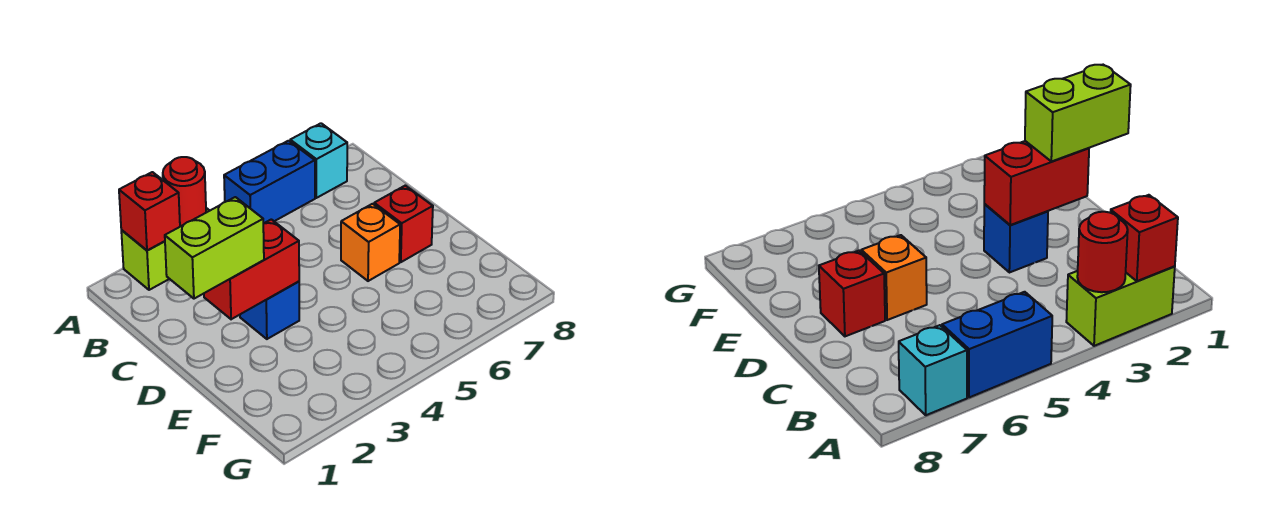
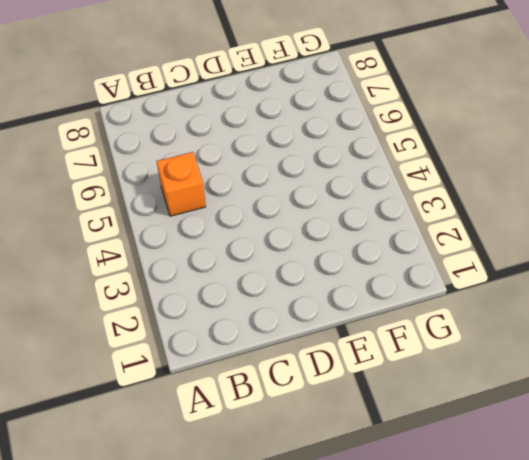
orange 1x1 brick [156,152,206,216] -> orange 1x1 brick moved to [341,204,400,281]
none -> lime 1x2 brick [121,208,210,290]
none -> blue 1x2 brick [224,141,315,224]

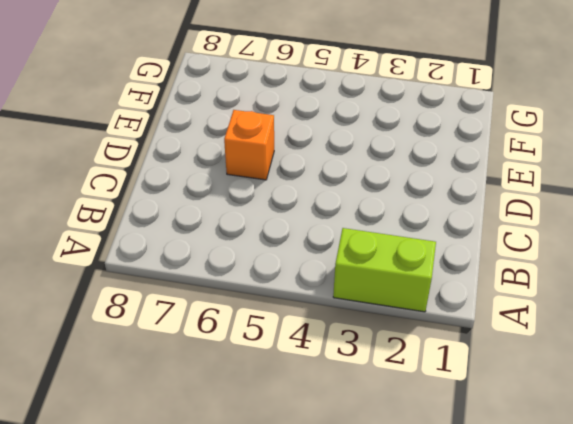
none -> blue 1x2 brick [224,141,315,224]
none -> cyan 1x1 brick [290,123,347,198]

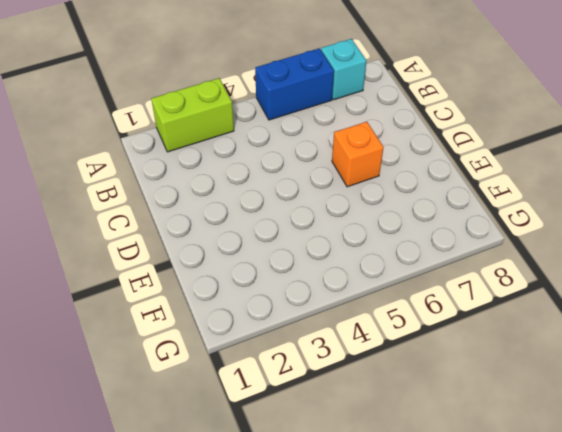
none -> blue 1x1 brick [240,281,299,339]
none -> red 1x1 brick [374,186,433,262]

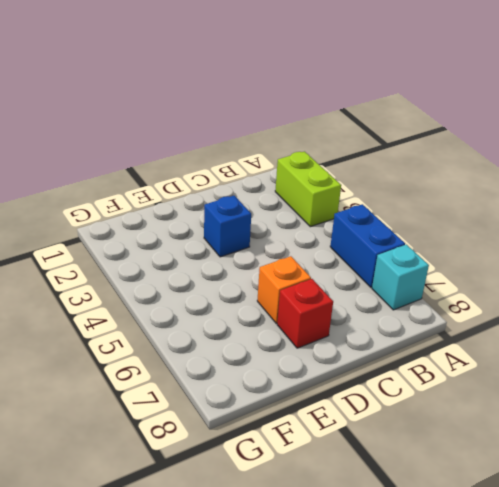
none -> red 1x1 brick [119,172,180,251]
none -> red 1x1 round brick [163,157,206,226]

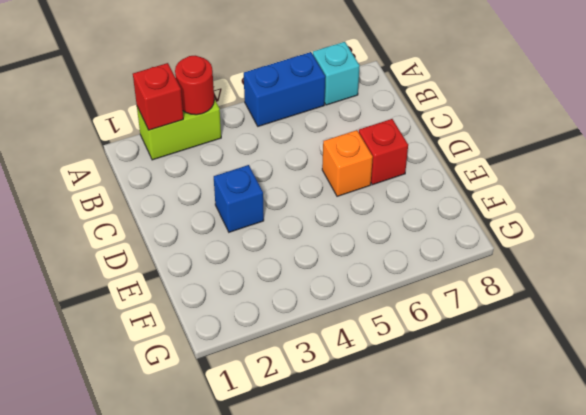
none -> red 1x2 brick [204,219,299,319]
none -> lime 1x2 brick [165,197,264,299]

